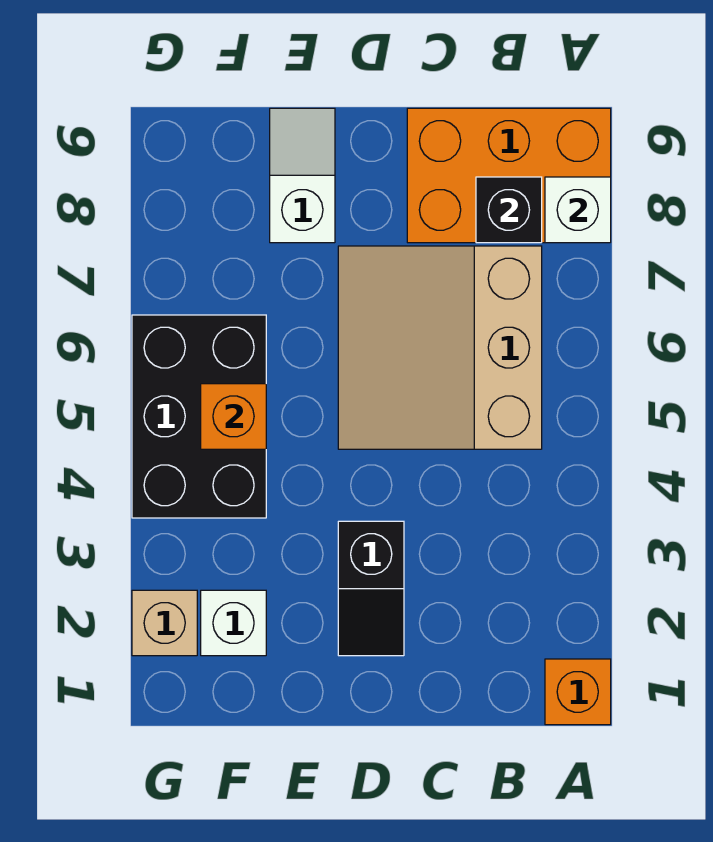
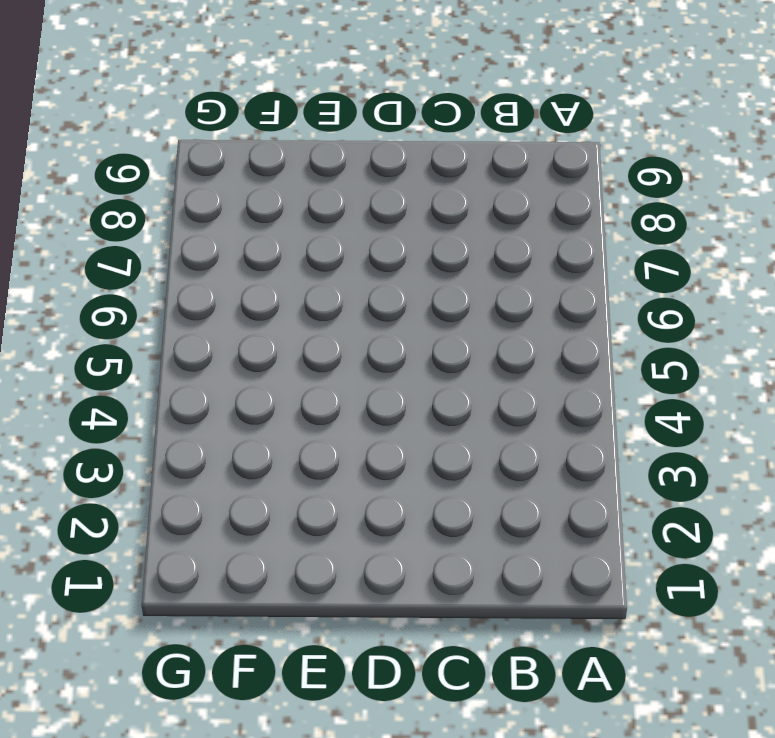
none -> orange 1x1 brick [545,659,611,725]
none -> orange 2x3 brick [407,108,611,243]

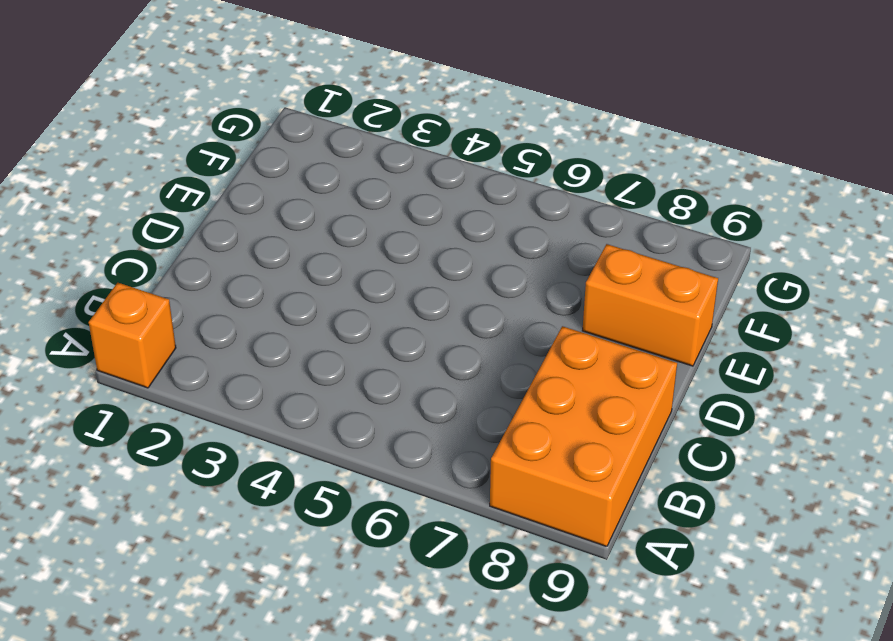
orange 1x2 brick [582,244,718,366] -> white 1x2 slope [270,108,335,243]
none -> tan 3x3 slope [338,246,542,449]
none -> black 1x2 slope [338,521,404,656]

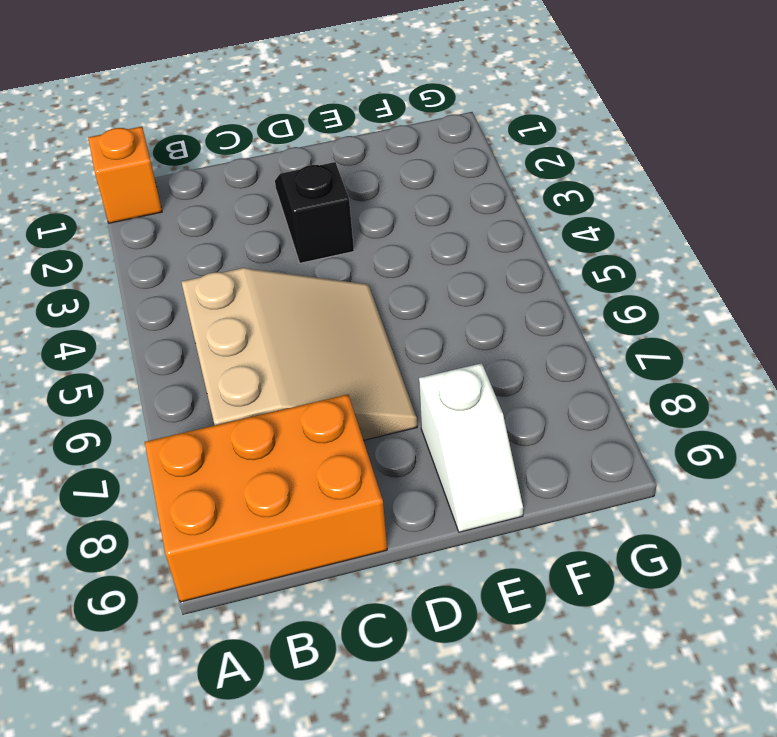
none -> white 1x1 brick [201,590,266,656]
none -> black 2x3 brick [132,315,266,518]

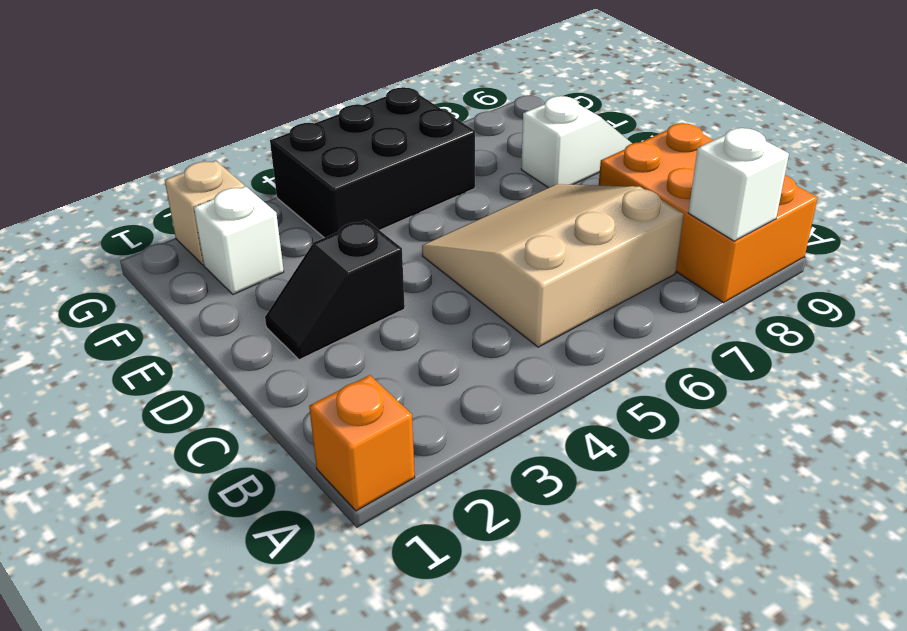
none -> black 1x1 brick [476,177,542,243]
none -> orange 1x1 brick [201,384,266,449]

